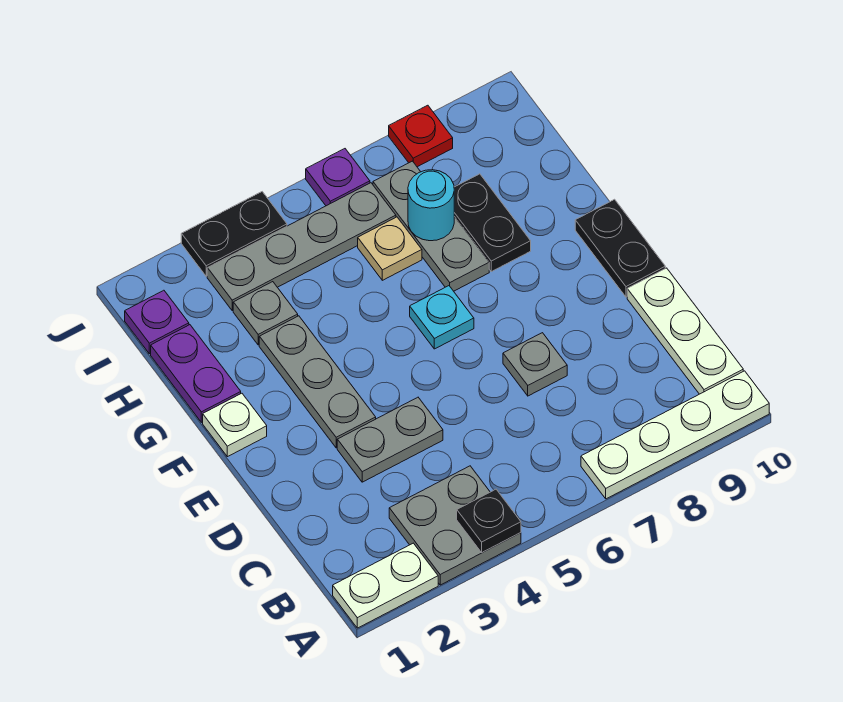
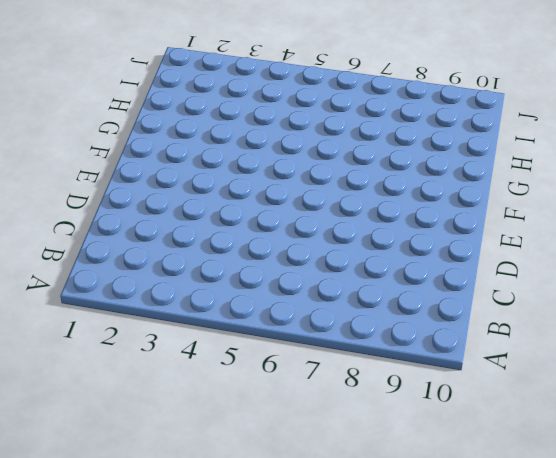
none -> white 1x2 plate [333,543,438,628]
none -> grey 2x2 plate [389,466,521,585]
none -> white 1x4 plate [581,371,769,499]

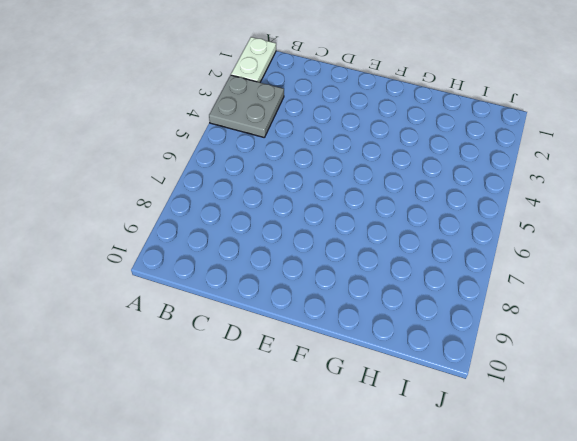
none -> white 1x4 plate [581,371,769,499]
none -> white 1x3 plate [627,268,743,394]
none -> grey 1x2 plate [337,397,443,482]

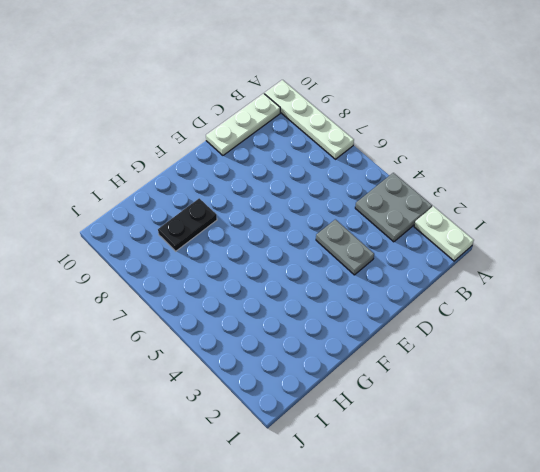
none -> grey 1x1 plate [503,333,567,396]
none -> grey 1x3 plate [259,316,376,448]
none -> black 1x2 plate [575,199,665,297]

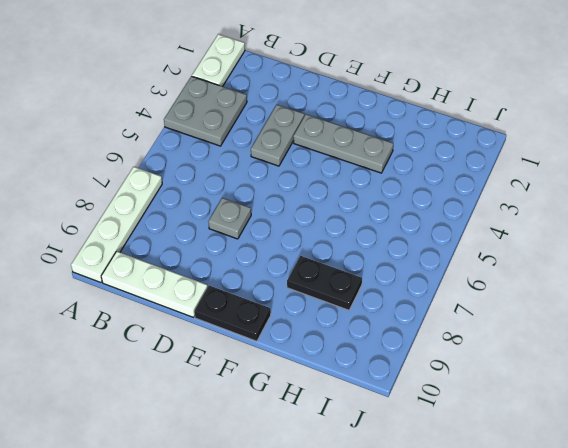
none -> white 1x1 plate [203,393,267,457]
none -> cyan 1x1 plate [410,286,474,349]
none -> purple 1x2 plate [151,325,241,422]

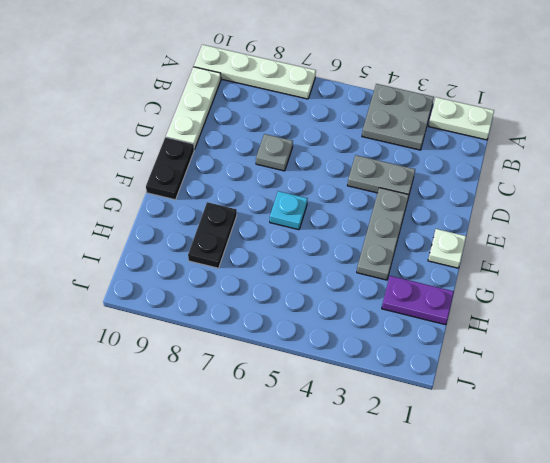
purple 1x2 plate [382,276,454,325] -> purple 1x2 plate turned to [151,325,241,422]
none -> grey 1x3 plate [373,161,489,291]
none -> grey 1x1 plate [233,282,298,345]
none -> tan 1x1 plate [358,217,422,280]

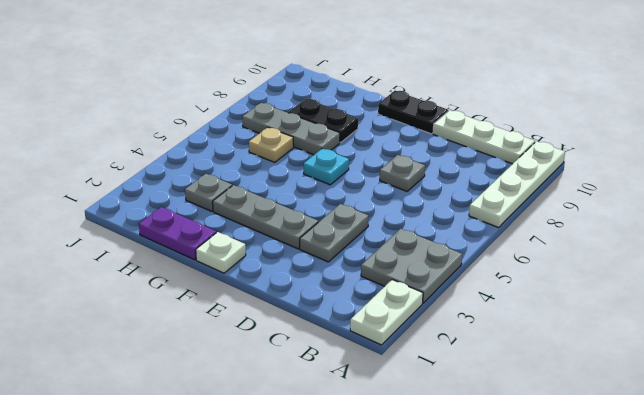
none -> purple 1x1 plate [125,290,189,354]
none -> grey 1x4 plate [207,183,396,311]
none -> black 1x2 plate [181,192,287,276]

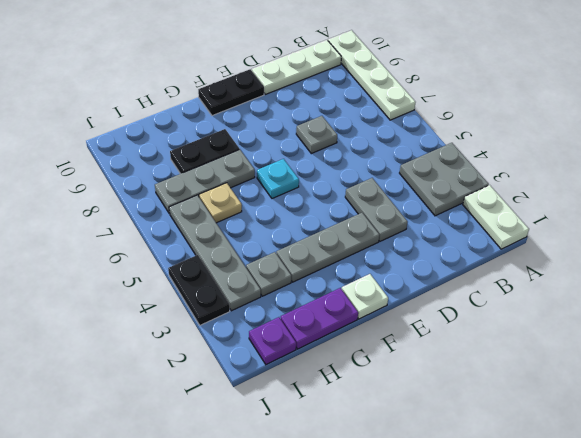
none -> purple 1x1 plate [306,149,370,206]
none -> red 1x1 plate [389,105,453,167]
none -> black 1x1 plate [457,489,521,553]

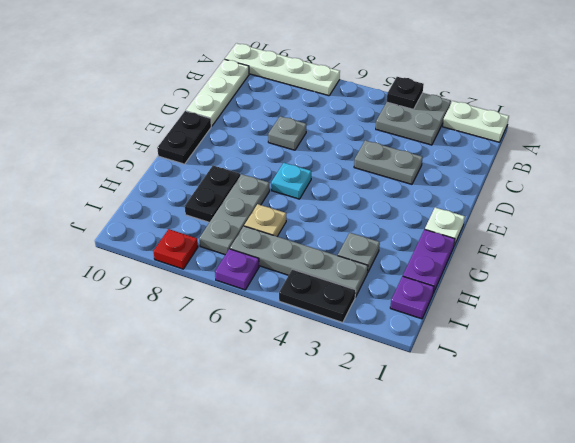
none -> grey 1x3 plate [259,316,376,448]
none -> cyan 1x1 round brick [408,170,454,241]

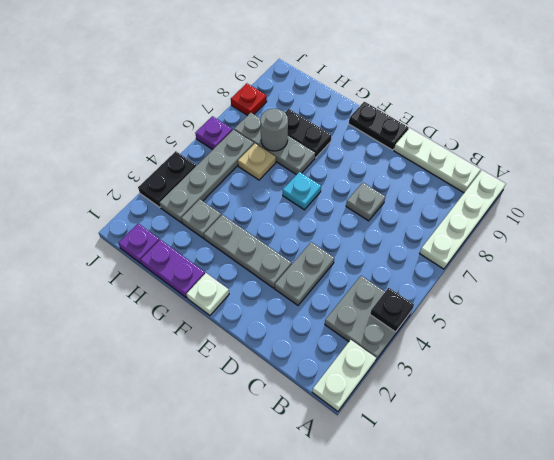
grey 1x1 round brick [260,109,288,151] -> cyan 1x1 round brick [408,170,454,241]

